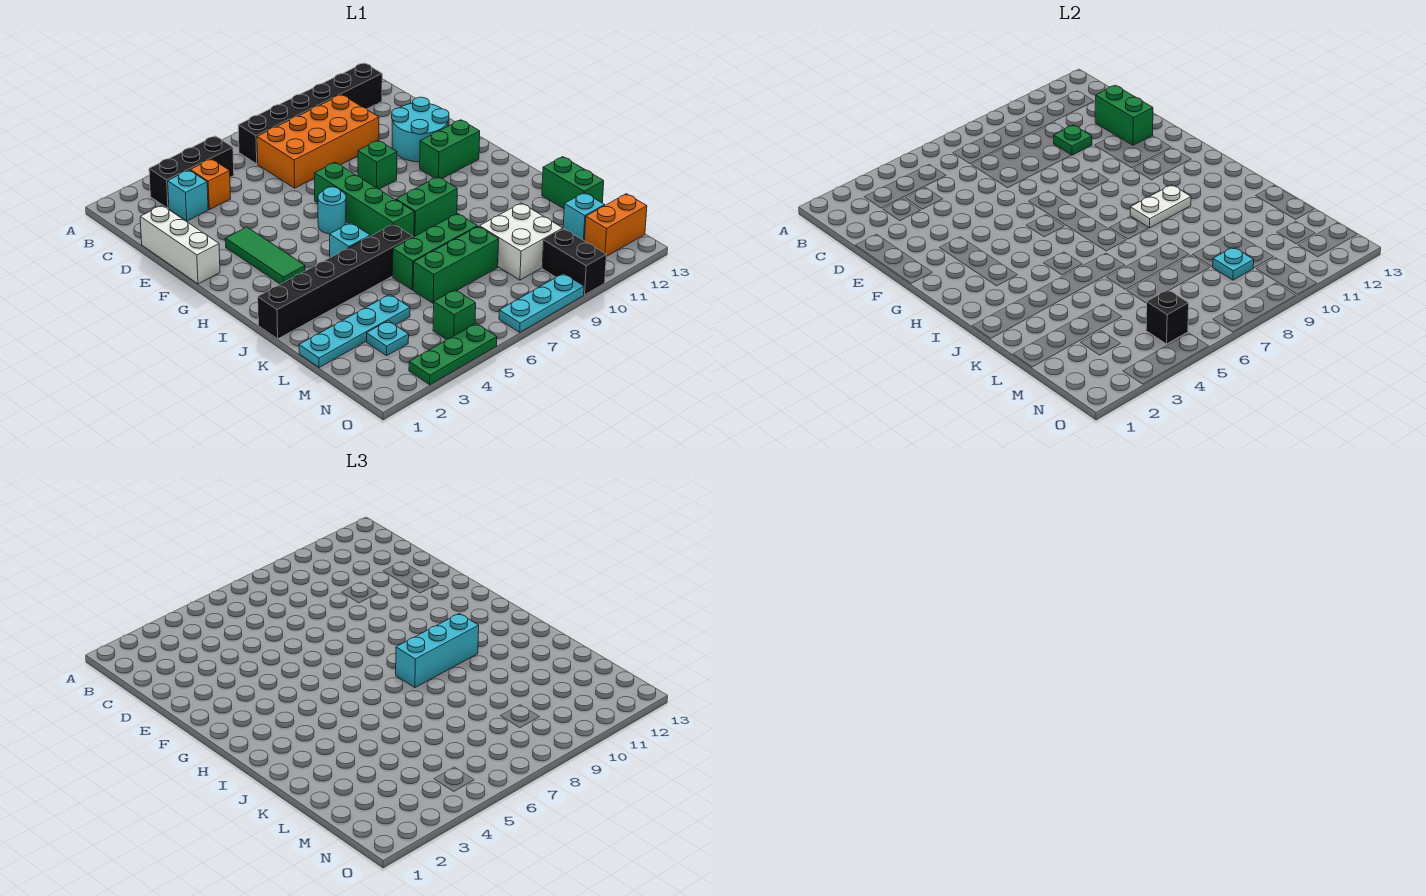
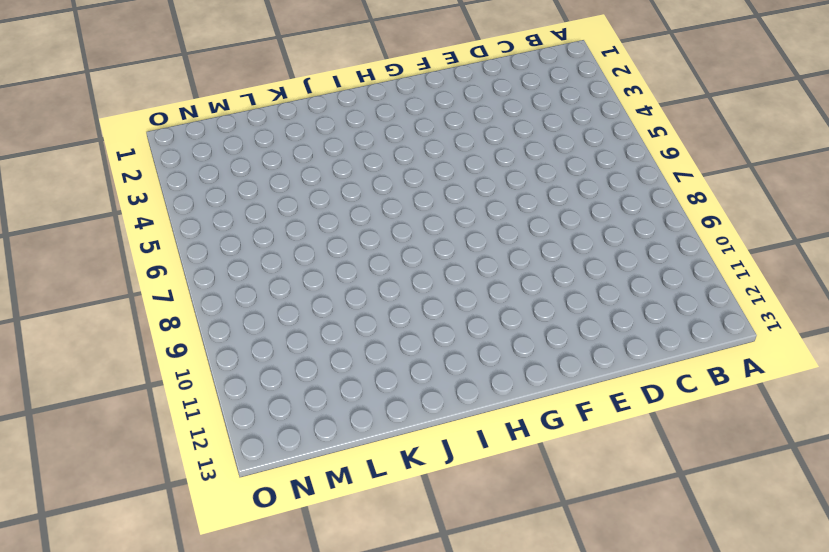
none -> black 1x3 brick [149,136,234,208]
none -> black 1x6 brick [238,63,382,164]
none -> cyan 1x1 brick [168,170,208,221]
none -> orange 1x1 brick [190,159,231,210]

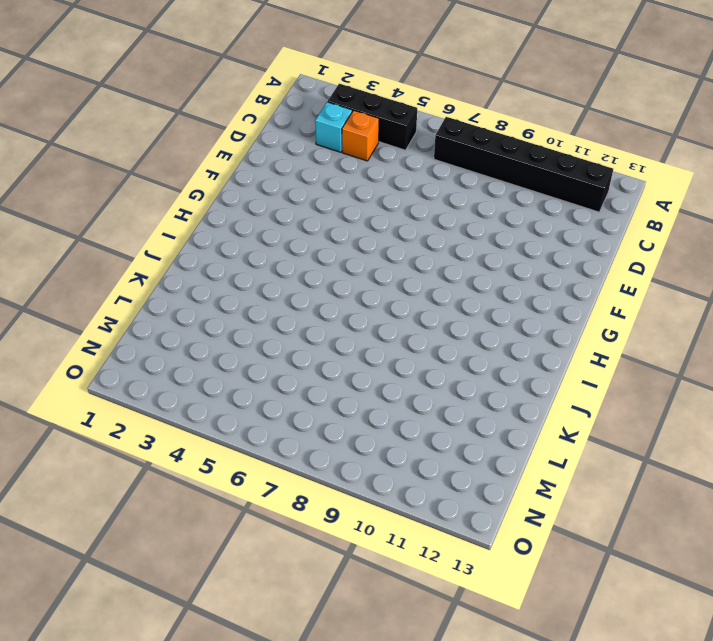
none -> orange 2x4 brick [257,95,379,188]
none -> white 1x3 brick [140,205,220,284]
none -> cyan 2x2 round brick [392,97,449,162]
none -> green 1x3 tile [225,227,305,284]

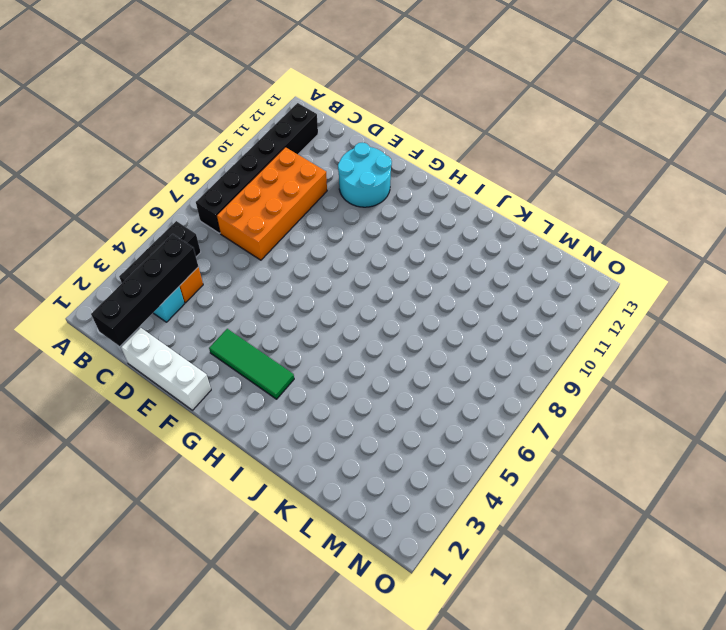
black 1x4 brick [91,234,198,346] -> none
none -> green 1x4 brick [315,162,414,237]
none -> green 1x1 brick [358,140,397,189]
none -> cyan 1x1 round brick [318,187,346,234]
none -> green 1x2 brick [420,120,480,178]

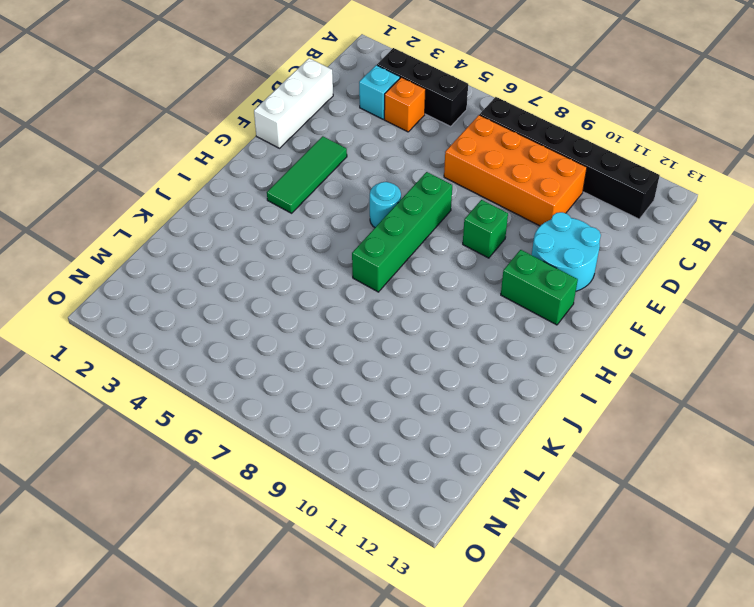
none -> cyan 1x1 brick [330,223,370,258]
none -> green 1x2 brick [396,177,457,237]
none -> black 1x6 brick [258,224,413,339]
none -> green 1x3 brick [393,213,478,290]

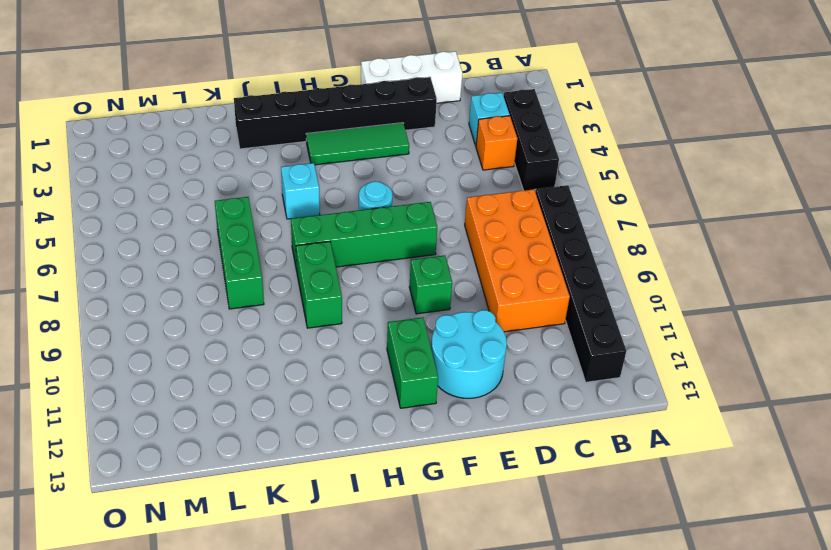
black 1x6 brick [234,77,437,149] -> black 1x6 brick turned to [258,224,413,339]
none -> green 1x2 brick [542,157,604,209]
none -> cyan 1x4 plate [299,295,410,367]
none -> green 1x3 brick [413,226,499,303]
none -> white 2x2 brick [480,203,563,280]

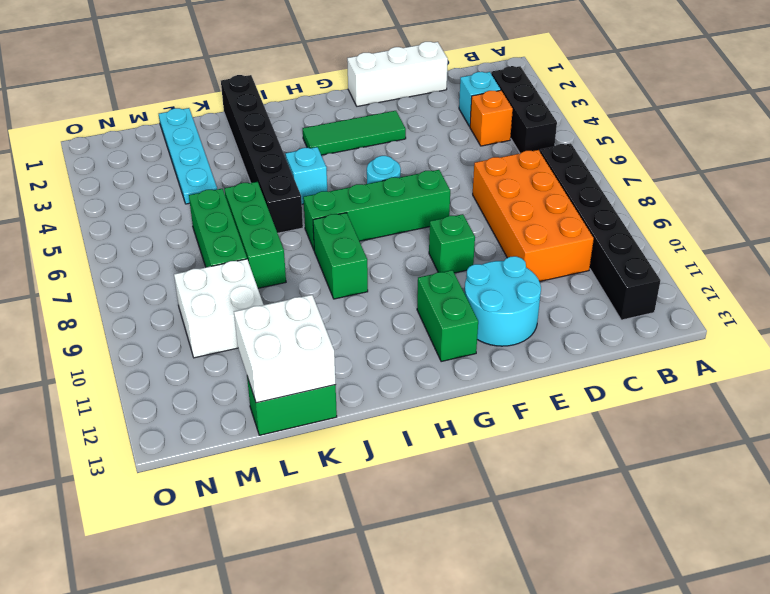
white 2x2 brick [234,295,336,403] -> none
none -> cyan 1x1 plate [367,321,409,356]
none -> cyan 1x1 brick [563,193,605,241]
none -> green 1x1 brick [433,290,476,340]
none -> black 1x2 brick [542,229,606,295]

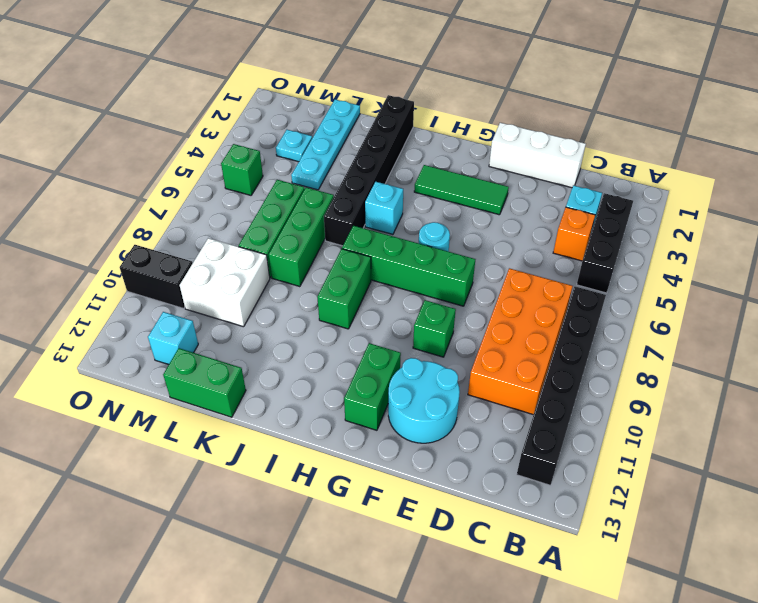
none -> orange 1x2 brick [585,194,647,256]
none -> green 1x3 plate [409,323,497,385]
none -> cyan 1x3 plate [499,273,584,332]
none -> green 1x1 plate [1054,125,1092,155]

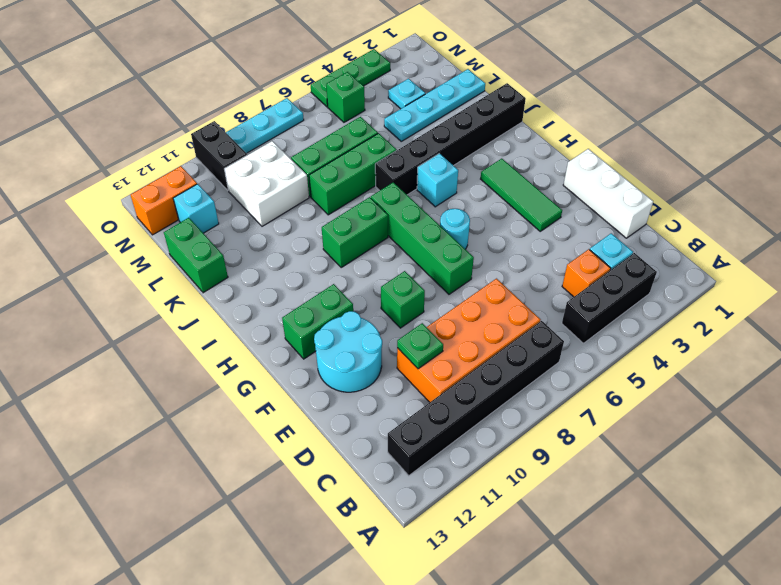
none -> green 1x2 brick [1095,85,1153,145]
none -> white 1x2 plate [1130,185,1191,228]
none -> cyan 1x1 plate [1213,247,1254,280]
none -> black 1x1 brick [1146,290,1189,344]

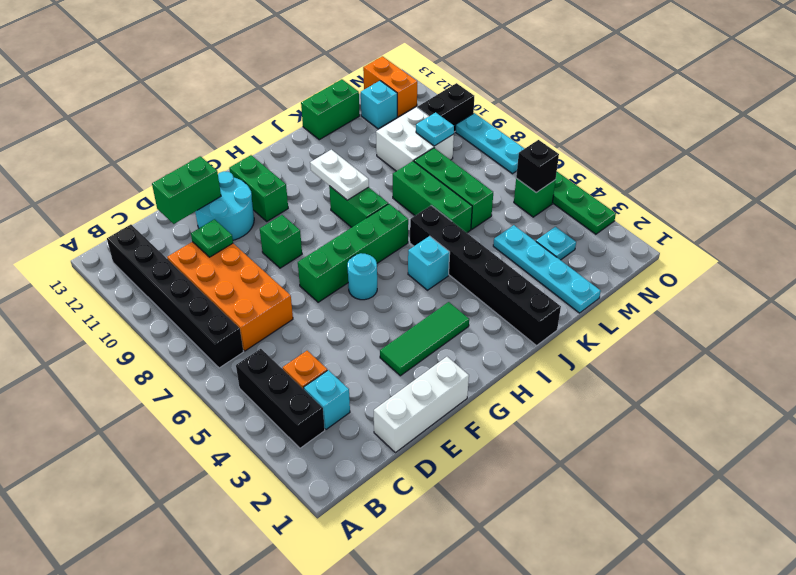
none -> cyan 1x3 brick [396,614,479,688]

